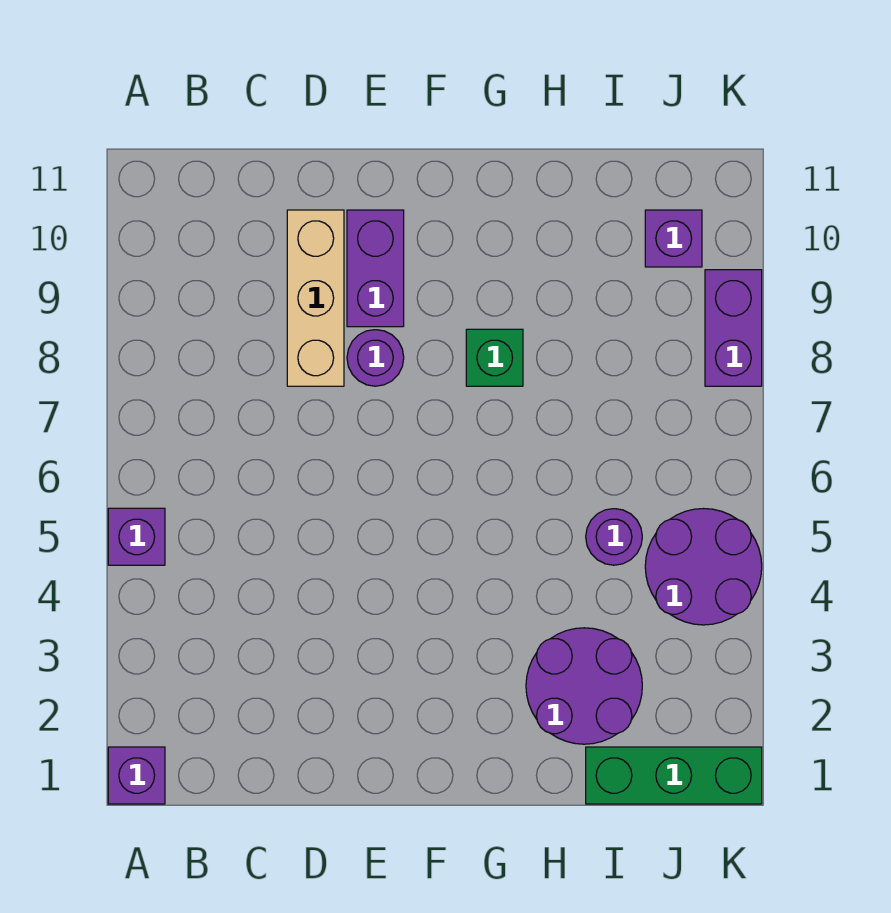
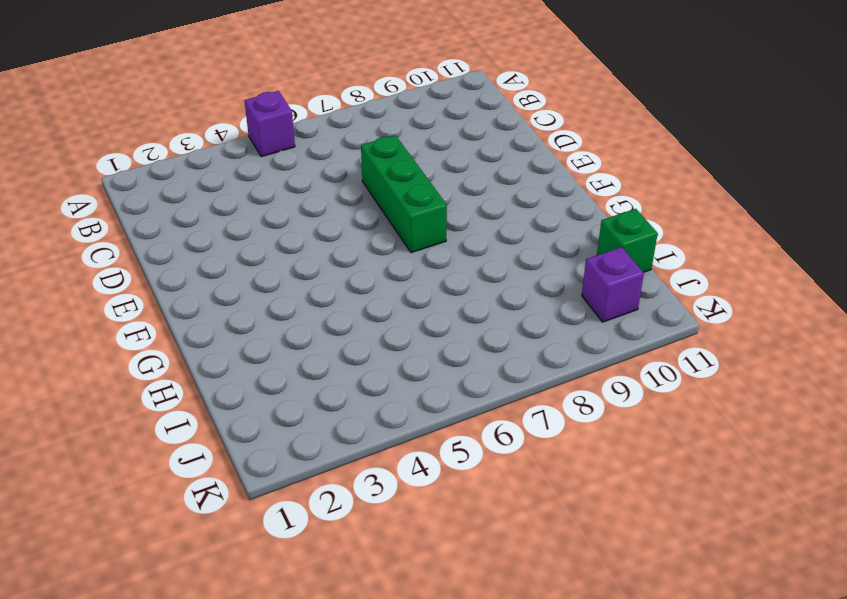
green 1x3 brick [361,135,447,253] -> green 1x3 brick moved to [586,747,762,804]
green 1x1 brick [597,209,658,272] -> green 1x1 brick moved to [466,329,523,386]
none -> purple 1x1 brick [108,747,165,804]
none -> tan 1x3 brick [287,210,344,386]
none -> purple 1x1 round brick [347,330,404,386]

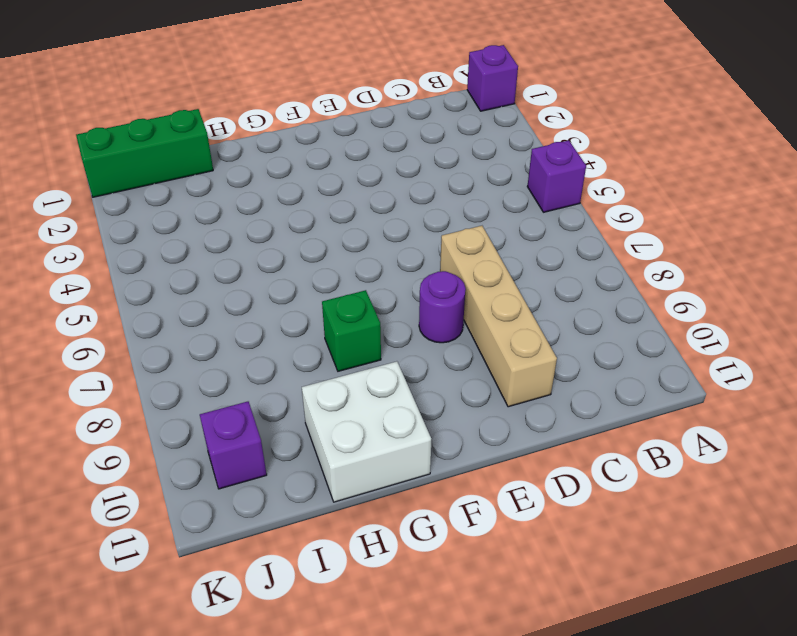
tan 1x4 brick [440,226,557,407] -> tan 1x3 brick [287,210,344,386]
white 2x2 brick [302,361,431,502] -> none
none -> purple 1x2 brick [347,210,404,327]
none -> purple 2x2 round brick [526,628,642,744]
none -> purple 1x1 round brick [586,509,642,565]

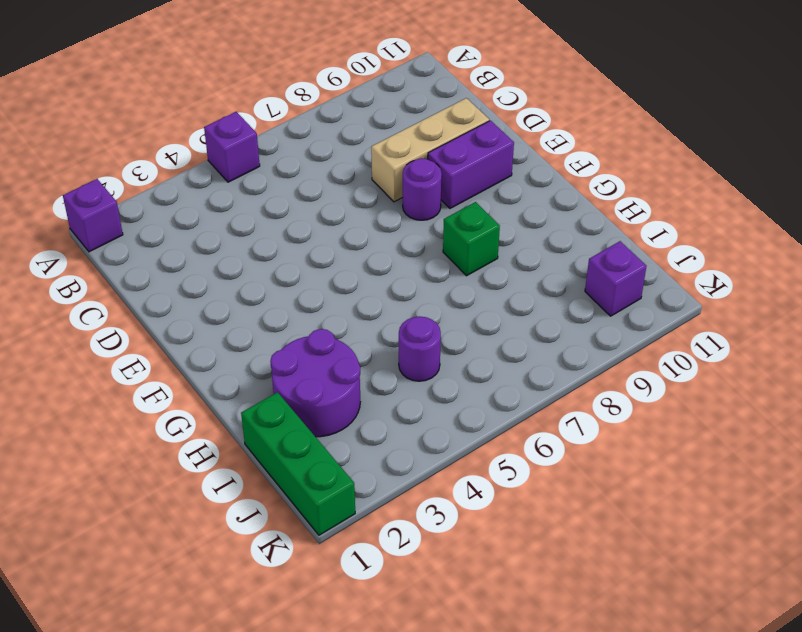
none -> purple 2x2 round brick [645,509,762,625]
none -> purple 1x2 brick [705,270,762,386]

